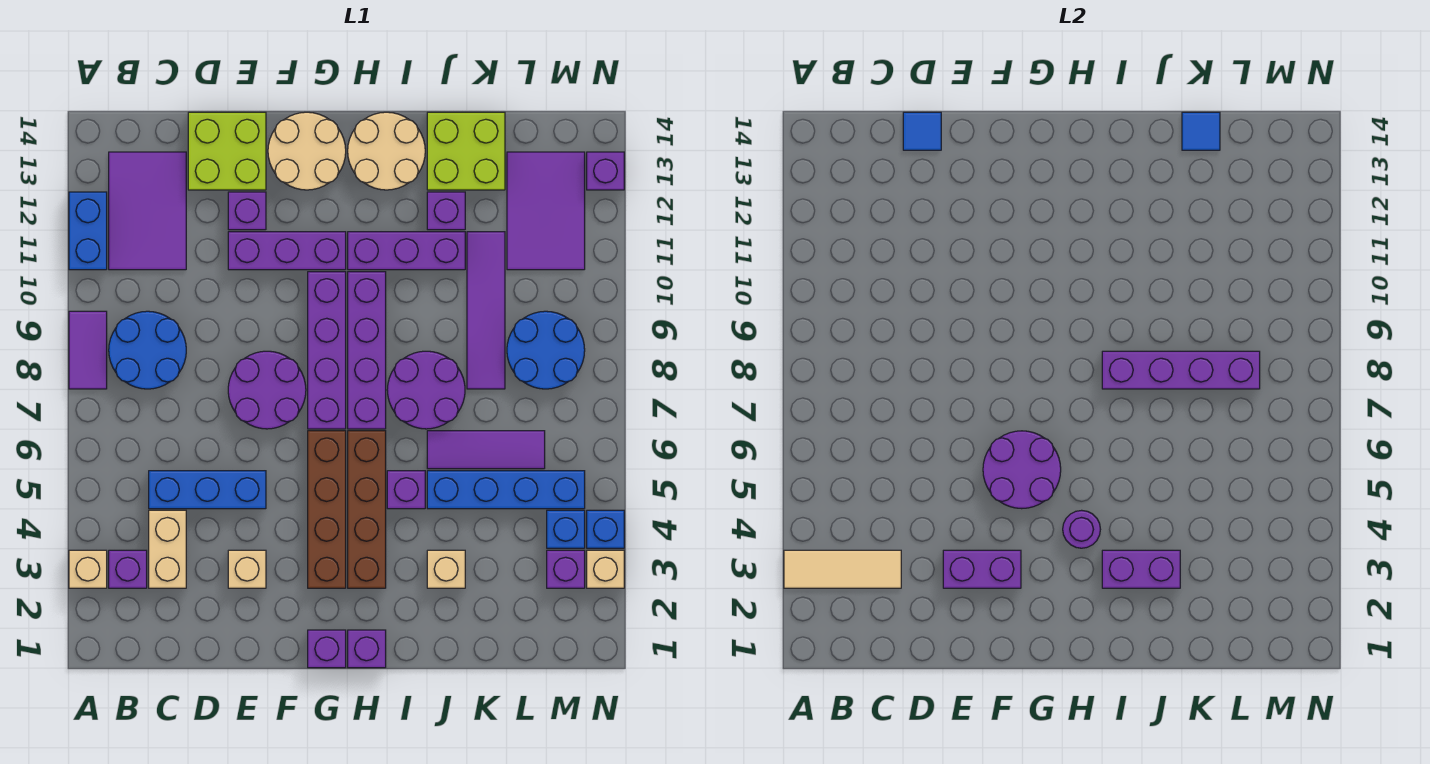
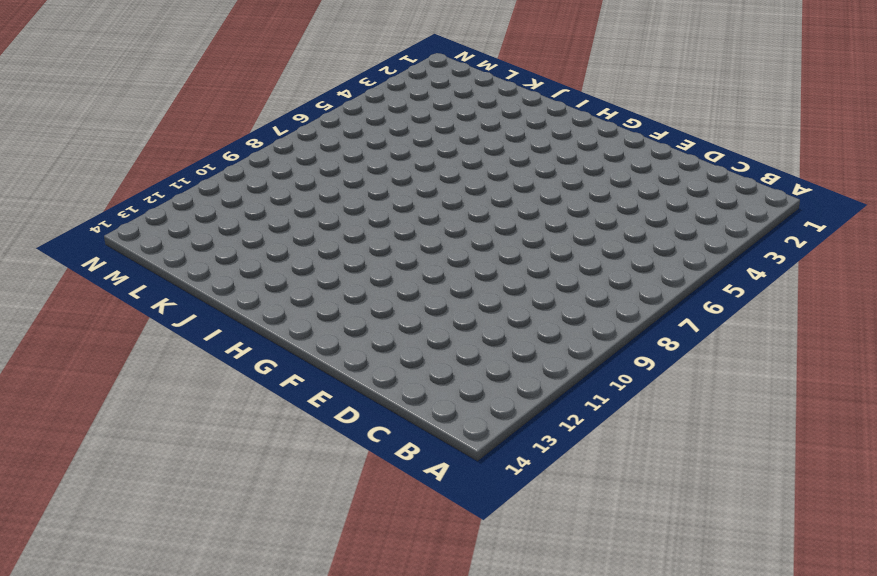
none -> tan 1x1 brick [69,550,107,588]
none -> purple 1x2 tile [69,311,107,389]
none -> blue 1x2 brick [69,192,107,270]
none -> purple 1x1 brick [109,550,147,588]

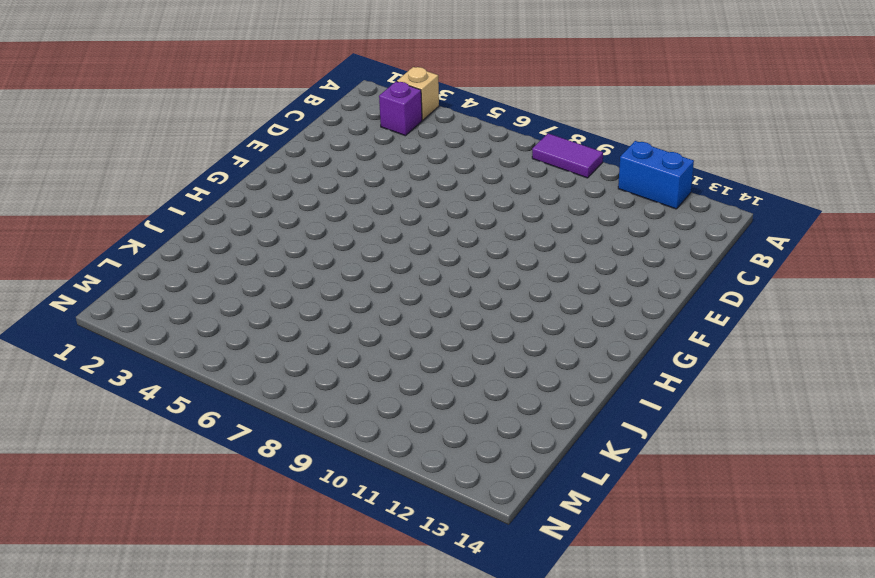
none -> blue 2x2 round brick [109,311,186,389]
none -> purple 2x3 tile [109,152,186,270]
none -> tan 1x2 brick [149,510,186,588]
none -> blue 1x3 brick [149,471,266,509]

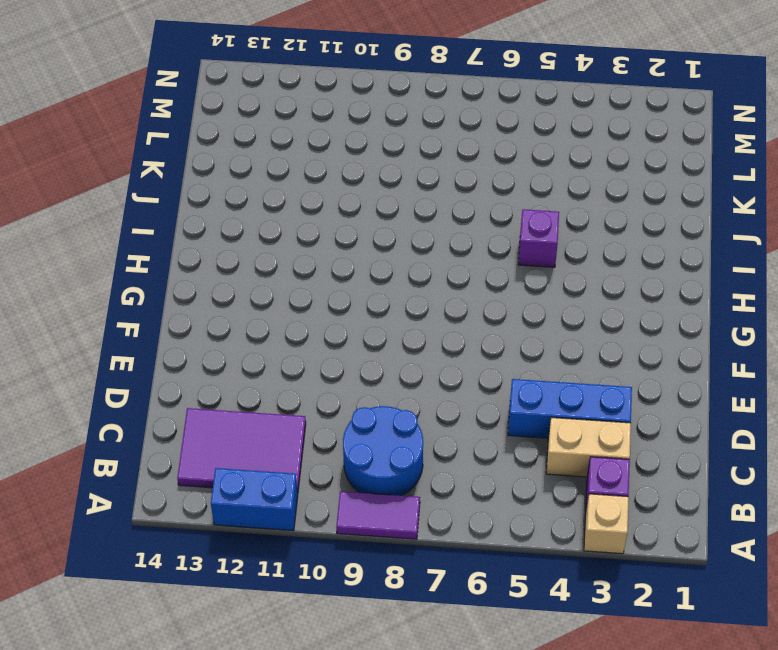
blue 1x3 brick [508,379,632,438] -> blue 1x3 brick turned to [149,471,266,509]
none -> lime 2x2 brick [188,112,266,190]
none -> tan 1x1 brick [228,550,266,588]
none -> purple 2x2 round brick [228,351,306,429]
none -> purple 1x3 brick [228,232,346,270]

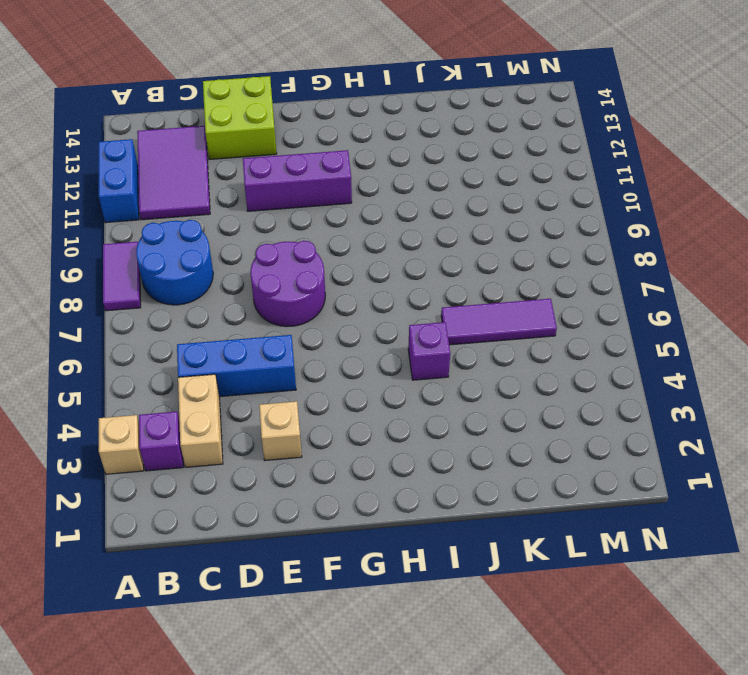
none -> purple 1x1 brick [228,192,266,230]
none -> tan 2x2 round brick [268,112,346,190]
none -> purple 1x1 brick [308,630,346,668]
none -> brown 1x4 brick [308,431,346,588]

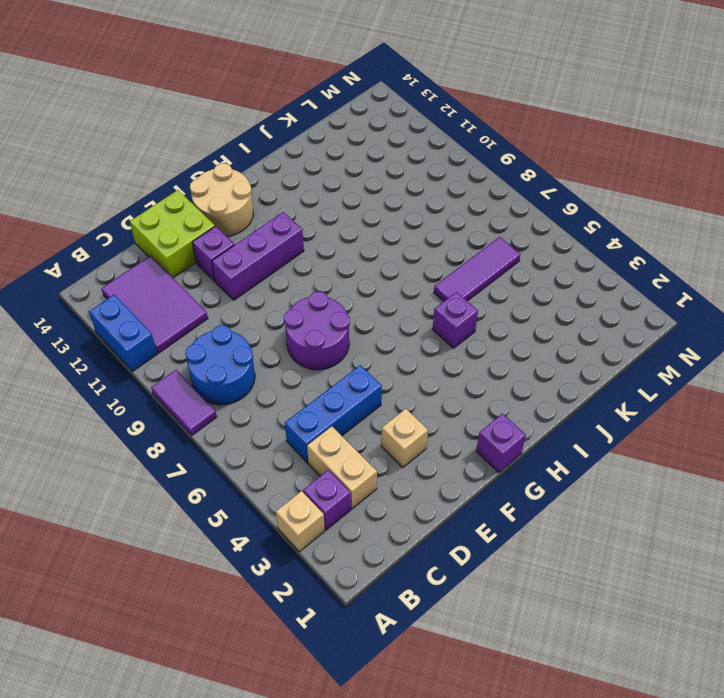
none -> brown 1x4 brick [308,431,346,588]
none -> purple 1x4 brick [308,272,346,429]
none -> purple 1x1 brick [348,630,386,668]
none -> brown 1x4 brick [348,431,386,588]

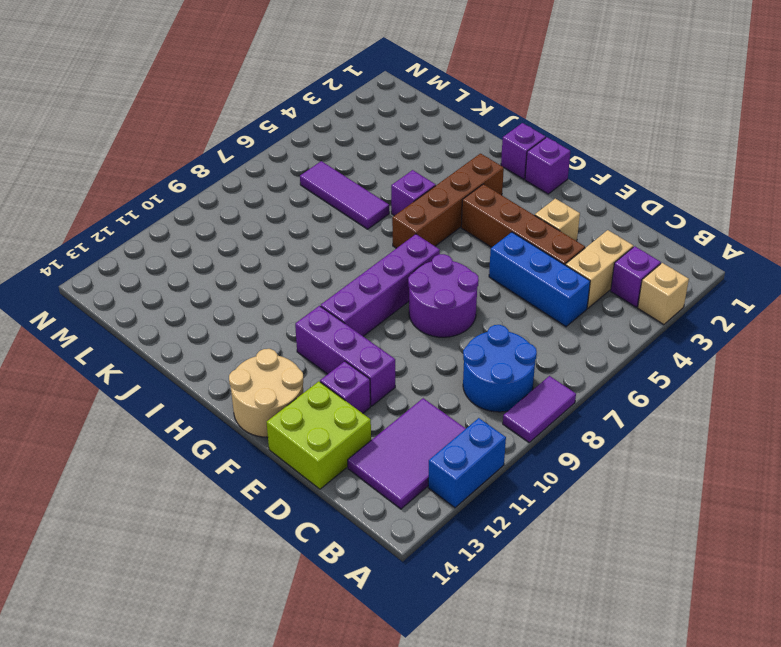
brown 1x4 brick [461,184,585,265] -> brown 1x4 brick turned to [308,431,346,588]
none -> purple 1x4 brick [348,272,386,429]
none -> purple 1x3 brick [348,232,465,270]
none -> tan 2x2 round brick [348,112,425,190]
none -> purple 2x2 round brick [387,351,465,429]

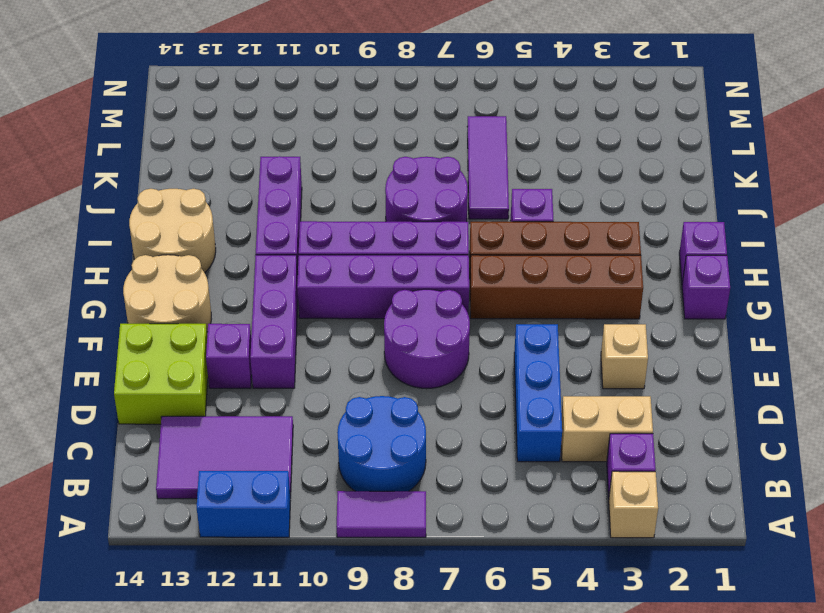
none -> tan 1x1 brick [427,550,465,588]
none -> blue 1x4 brick [427,471,585,509]
none -> purple 1x1 brick [427,192,465,230]
none -> lime 2x2 brick [427,112,505,190]

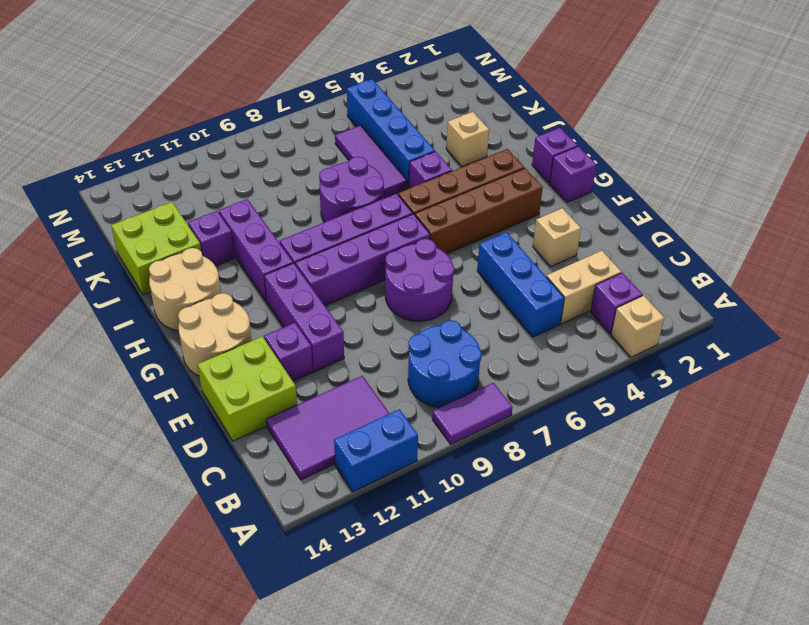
none -> purple 1x4 tile [467,232,505,389]
none -> blue 2x2 round brick [507,311,585,389]
none -> purple 2x3 tile [507,152,585,270]
none -> purple 1x1 brick [547,550,585,588]

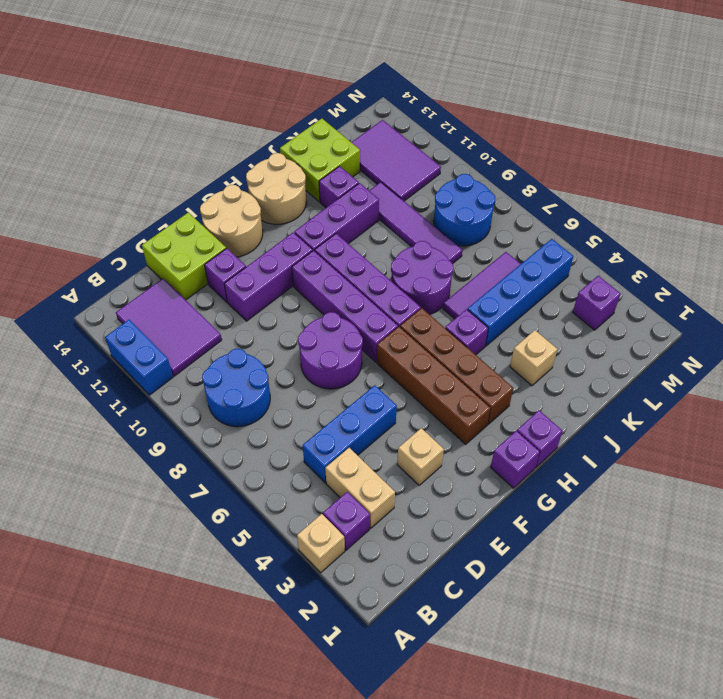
none -> purple 1x2 tile [69,311,107,389]
none -> blue 1x1 brick [547,510,585,548]
none -> tan 1x1 brick [587,550,624,588]
none -> blue 1x1 brick [587,510,624,548]

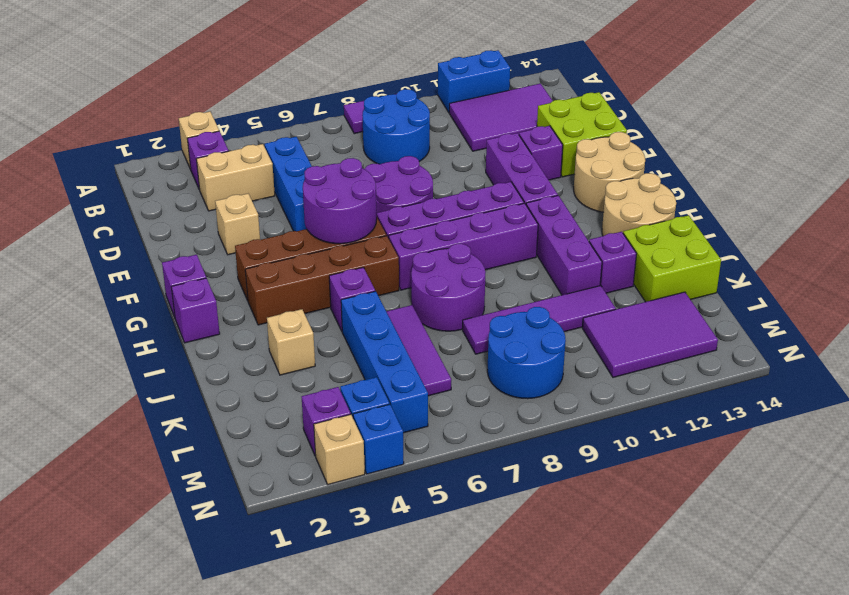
none -> purple 1x1 brick [587,152,624,190]
none -> tan 1x3 tile [784,550,901,588]
none -> blue 1x1 tile [903,112,941,150]
none -> purple 1x2 brick [943,550,1021,588]

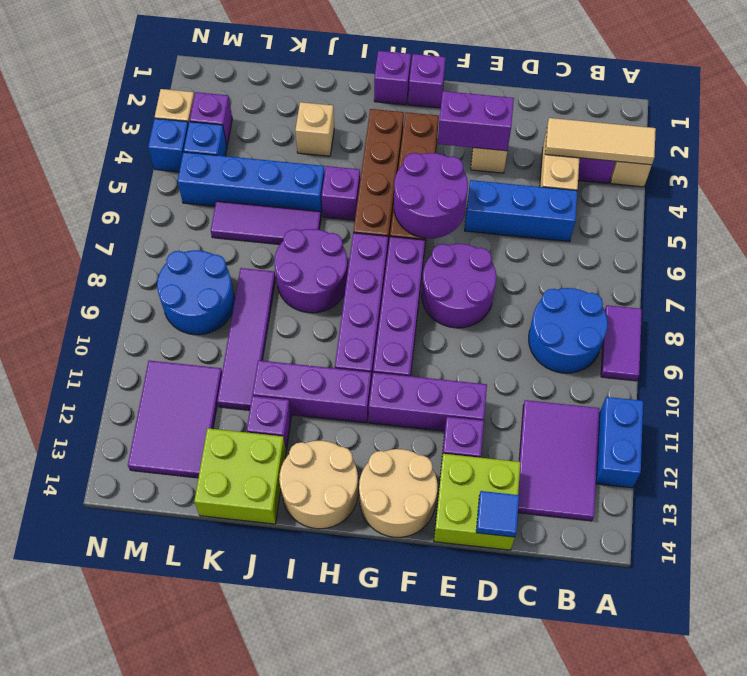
none -> purple 1x1 brick [587,152,624,190]
none -> purple 1x1 round brick [1063,510,1100,548]
none -> purple 1x2 brick [1102,550,1180,588]
none -> purple 1x4 brick [1102,351,1260,389]

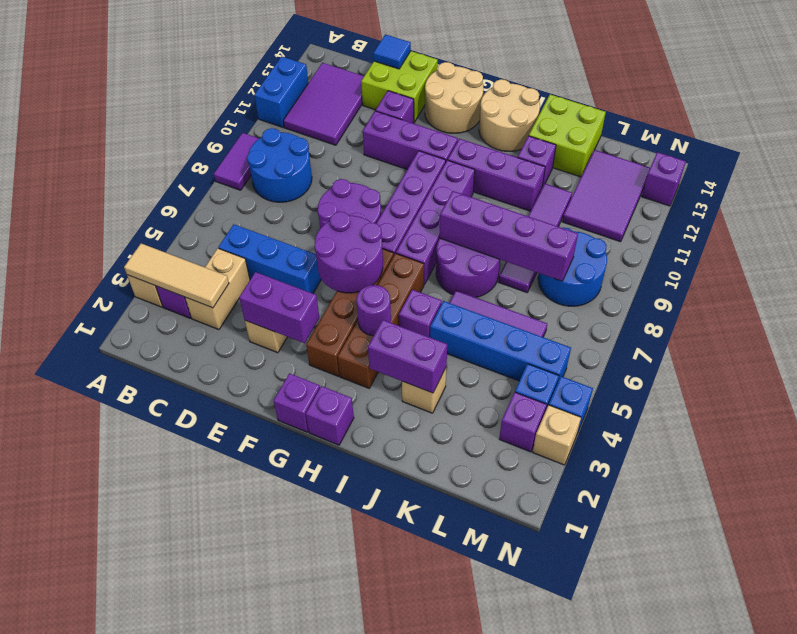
none -> blue 1x1 tile [1182,112,1220,150]

